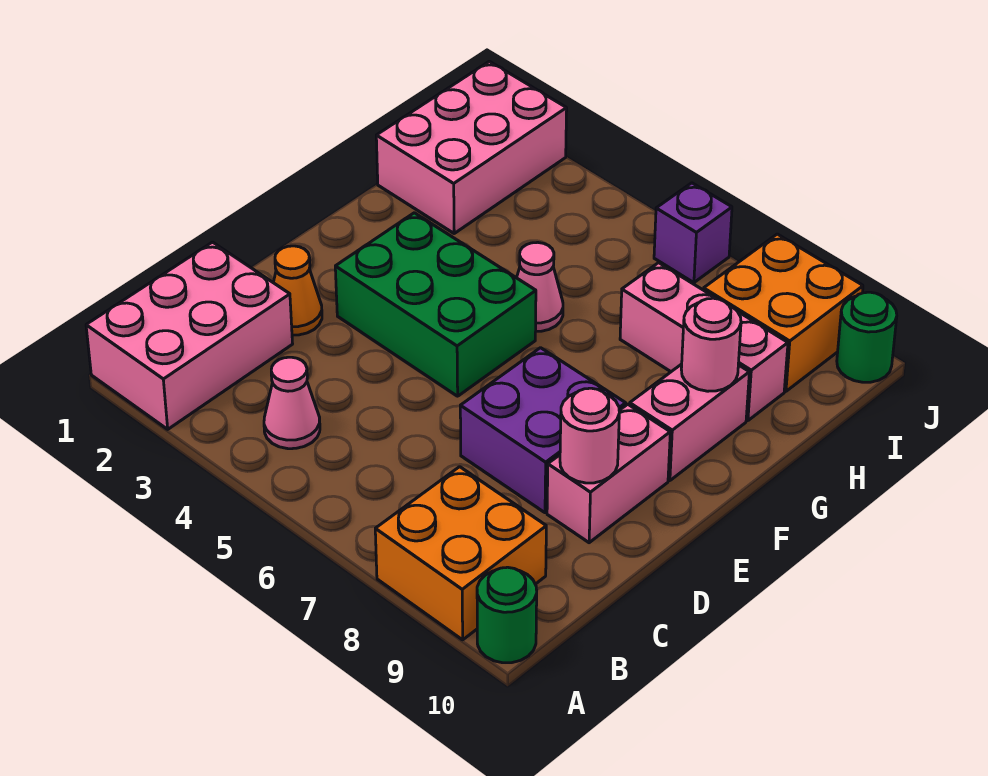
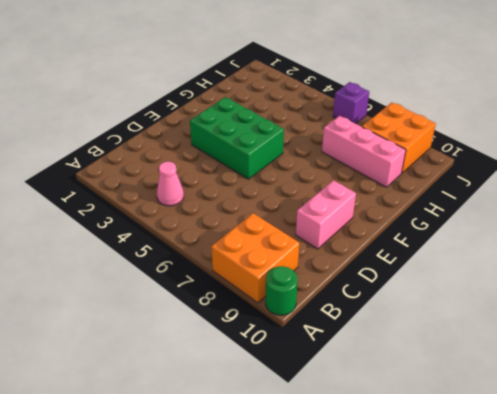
none -> pink 2x3 brick [86,242,293,429]
none -> orange 1x1 cone [273,246,322,335]
none -> purple 2x2 brick [460,348,626,513]

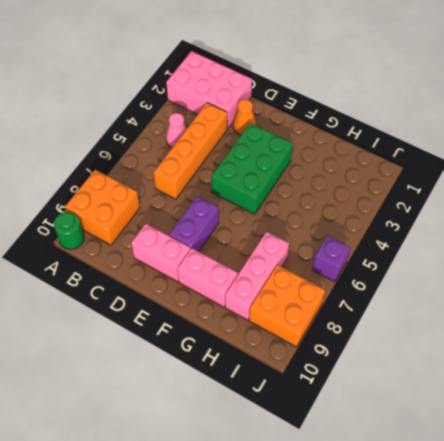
orange 1x4 brick [154,103,227,199] -> none
purple 1x2 brick [169,196,219,252] -> purple 2x2 brick [460,348,626,513]
none -> pink 1x1 cone [517,242,563,331]
none -> pink 2x3 brick [376,61,567,233]
none -> green 1x1 round brick [837,292,897,382]

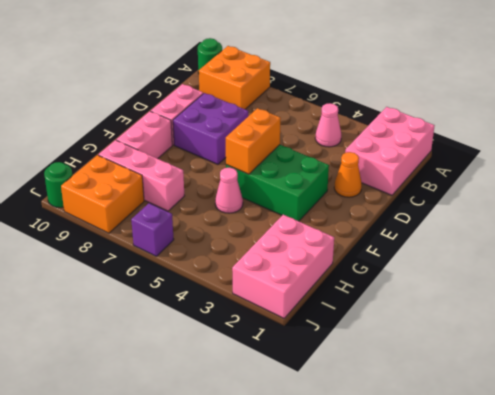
orange 1x2 brick [226,108,281,174] -> none
none -> pink 1x1 round brick [560,388,619,483]
none -> pink 1x1 round brick [681,298,741,391]

